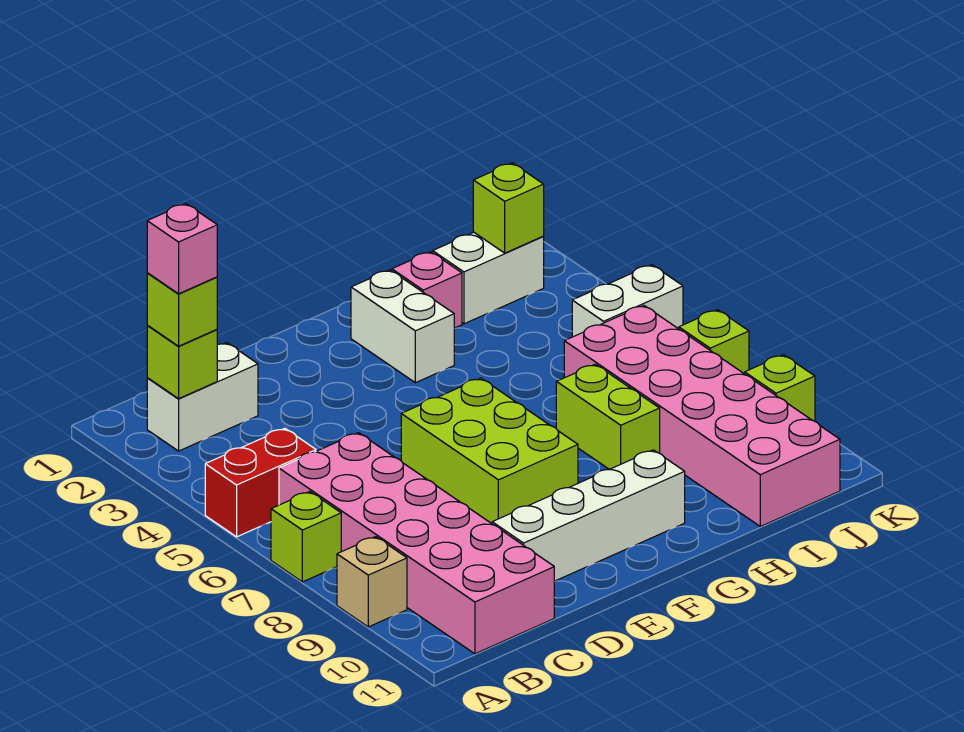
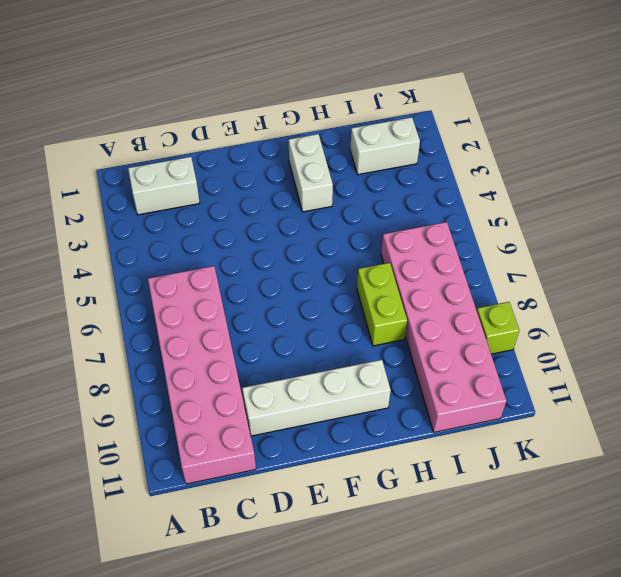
none -> red 1x2 brick [205,428,316,537]
none -> lime 1x1 brick [271,492,341,582]
none -> tan 1x1 brick [337,537,407,627]

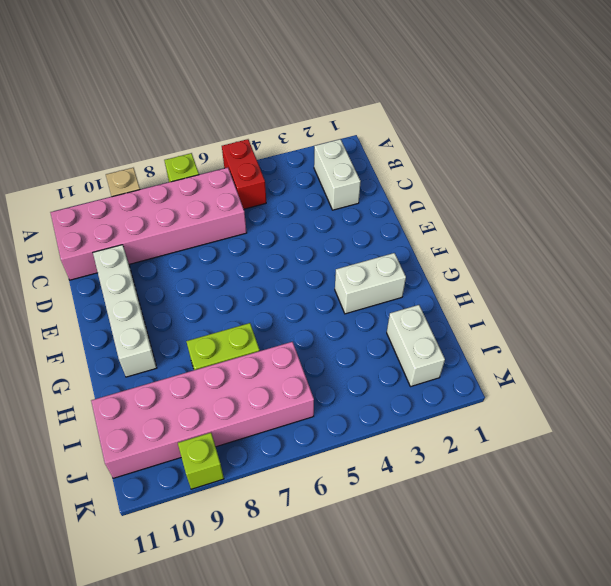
none -> lime 2x3 brick [401,378,578,524]
none -> pink 1x1 brick [392,252,462,328]
none -> white 1x2 brick [572,265,683,337]

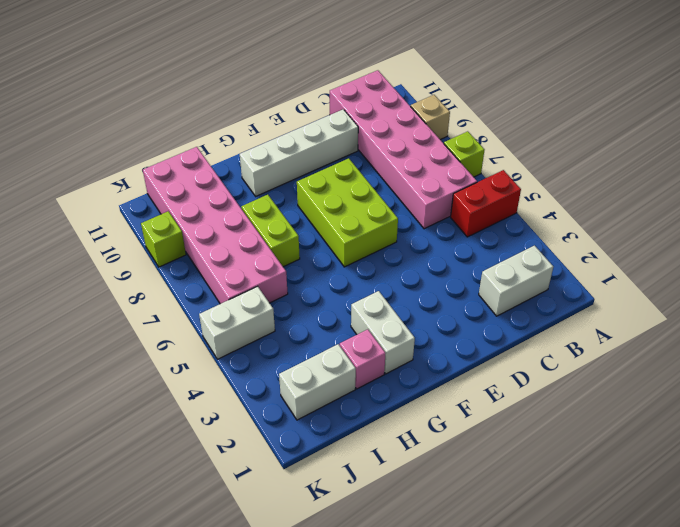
none -> lime 1x1 brick [679,310,749,374]
none -> lime 1x1 brick [147,325,217,399]
none -> lime 1x1 brick [473,163,544,253]

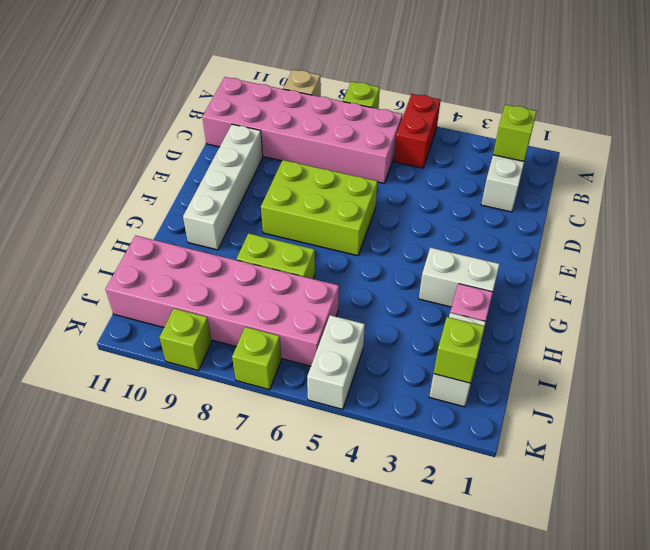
none -> lime 1x1 brick [147,273,217,346]
none -> pink 1x1 brick [147,204,217,294]

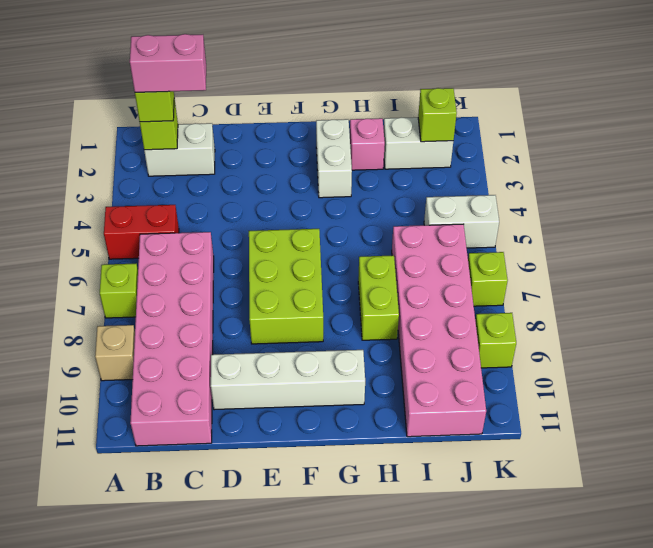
pink 1x2 brick [130,34,206,92] -> pink 1x1 brick [147,204,217,294]

